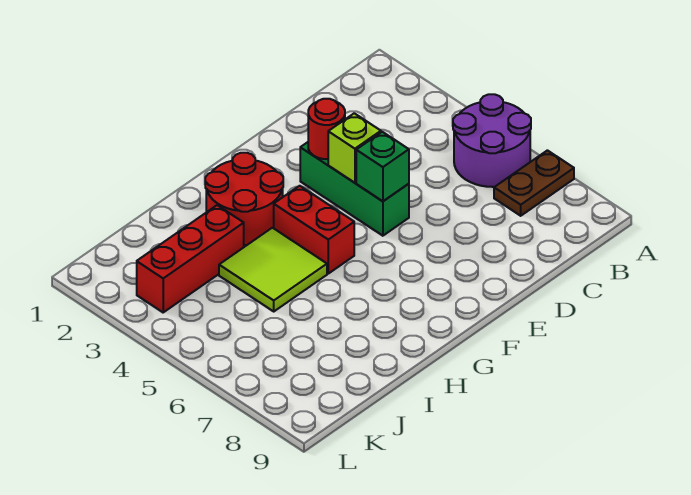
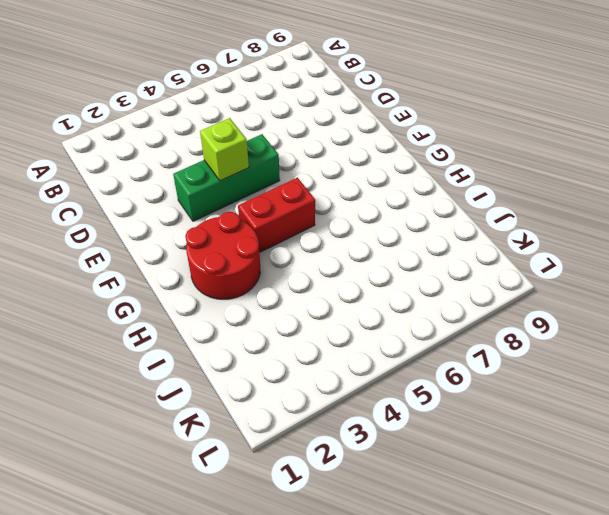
none -> purple 2x2 round brick [453,94,531,187]
none -> brown 1x2 plate [494,150,574,216]

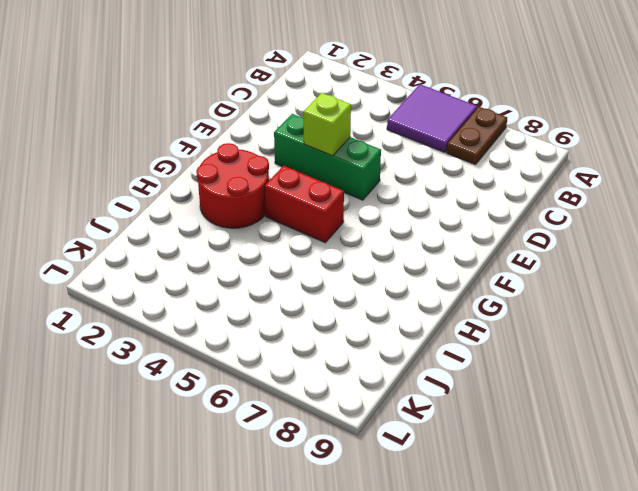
purple 2x2 tile [387,84,477,152] -> purple 2x2 round brick [453,94,531,187]
none -> lime 2x2 tile [219,228,327,311]
none -> red 1x3 brick [137,205,244,312]

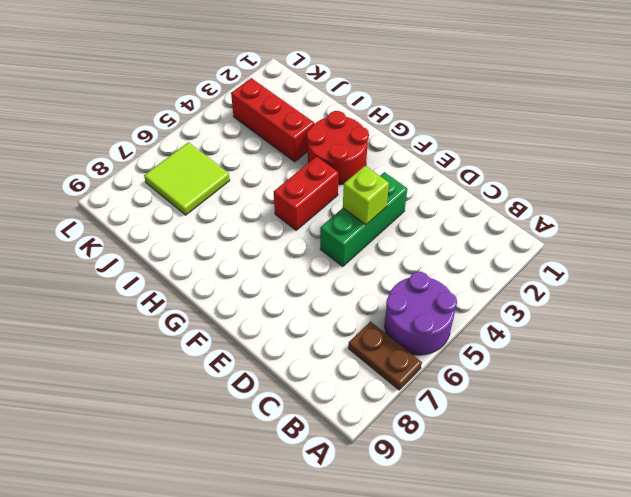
lime 2x2 tile [144,142,230,215] -> lime 2x2 tile moved to [219,228,327,311]
none -> red 1x1 round brick [308,99,345,159]
none -> green 1x1 brick [356,132,409,201]

